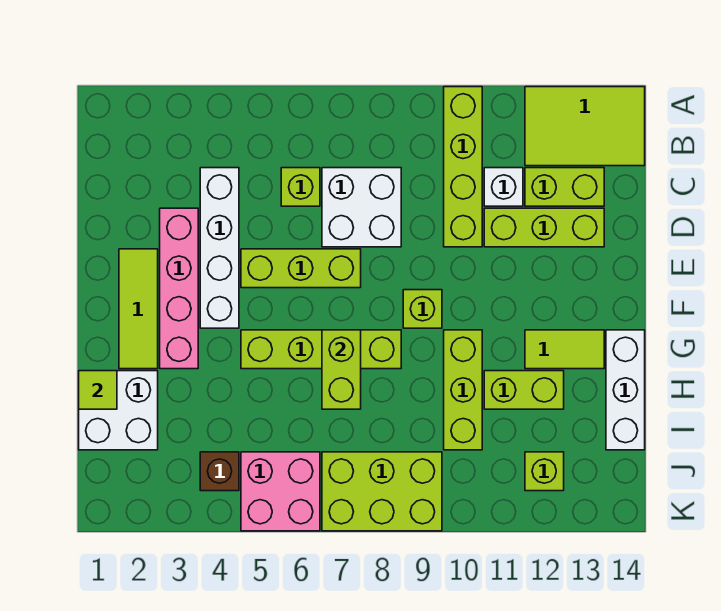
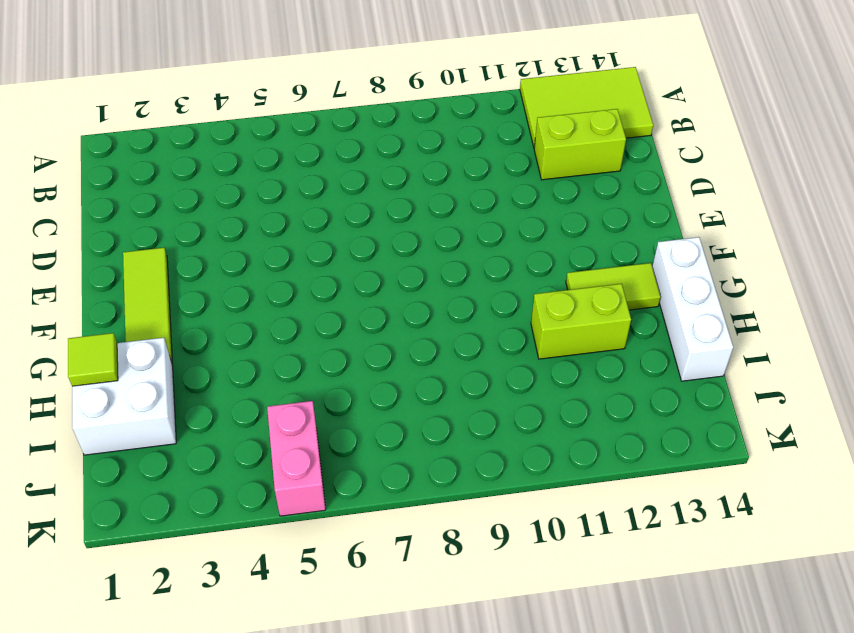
pink 1x2 brick [267,401,326,516] -> pink 2x2 brick [241,452,320,531]
none -> lime 1x4 brick [444,87,482,247]
none -> white 1x4 brick [200,168,239,328]
none -> lime 1x1 brick [281,168,320,206]

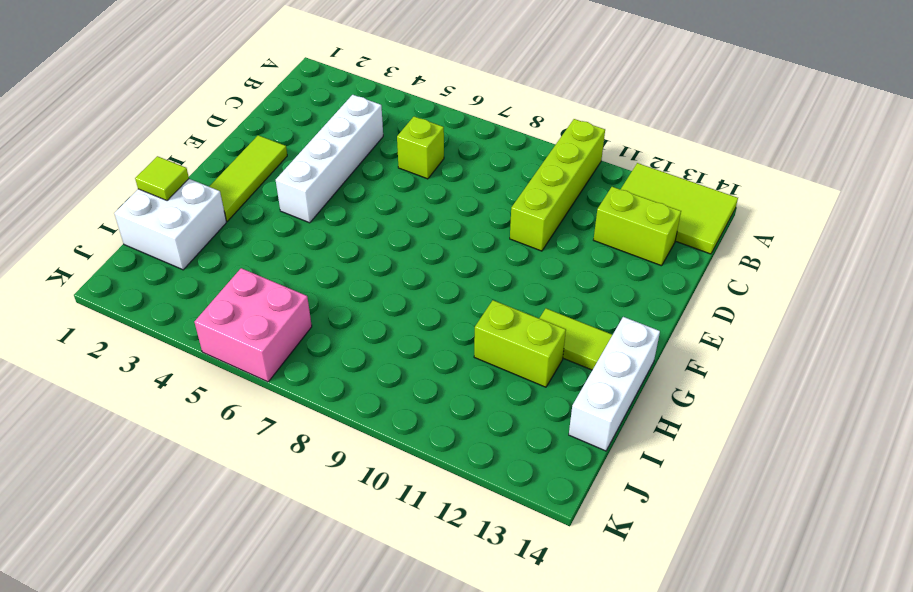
none -> white 2x2 brick [322,168,401,247]
none -> white 1x1 brick [484,168,523,206]
none -> pink 1x4 brick [160,208,198,369]

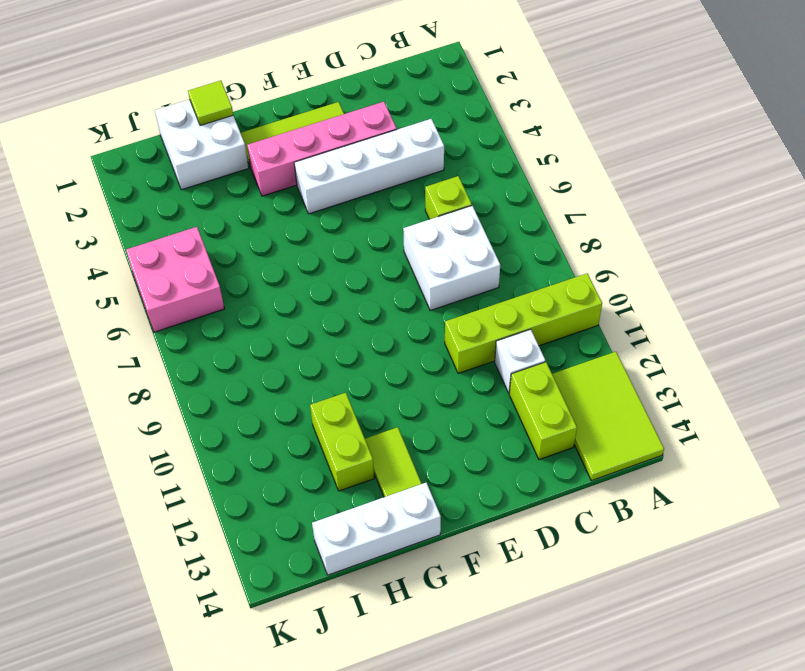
none -> lime 1x3 brick [484,208,604,247]
none -> lime 1x3 brick [241,249,361,288]
none -> lime 1x1 brick [403,290,442,328]

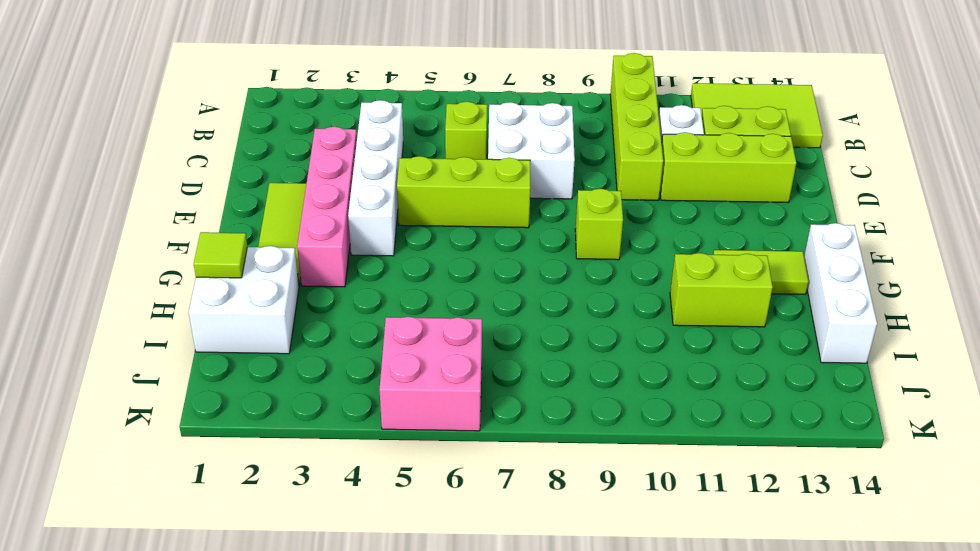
none -> lime 1x4 brick [241,330,401,369]
none -> lime 1x3 brick [444,330,482,450]
none -> brown 1x1 brick [200,452,239,491]

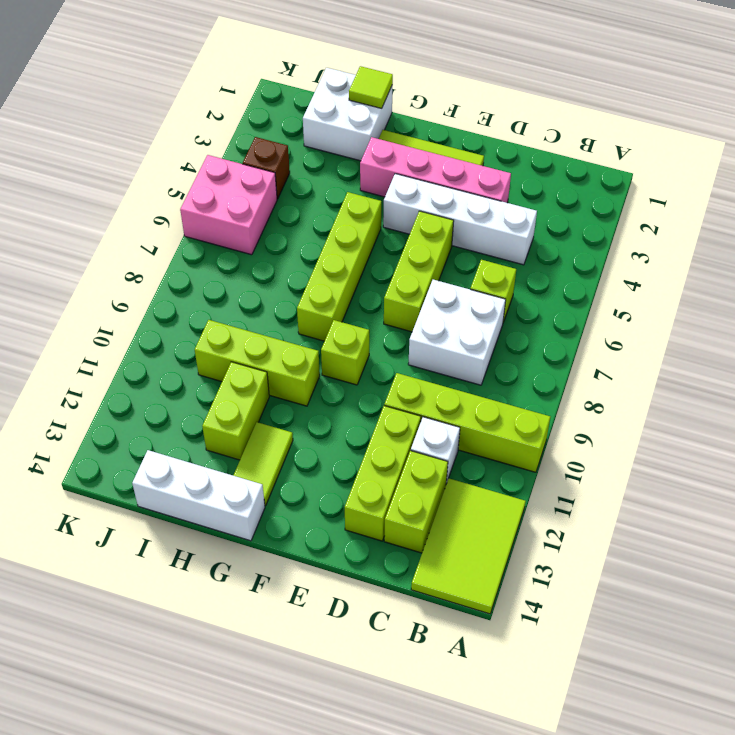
none -> lime 2x3 brick [322,452,442,531]
none -> lime 1x1 brick [525,452,564,491]
none -> lime 1x2 brick [322,330,361,409]

